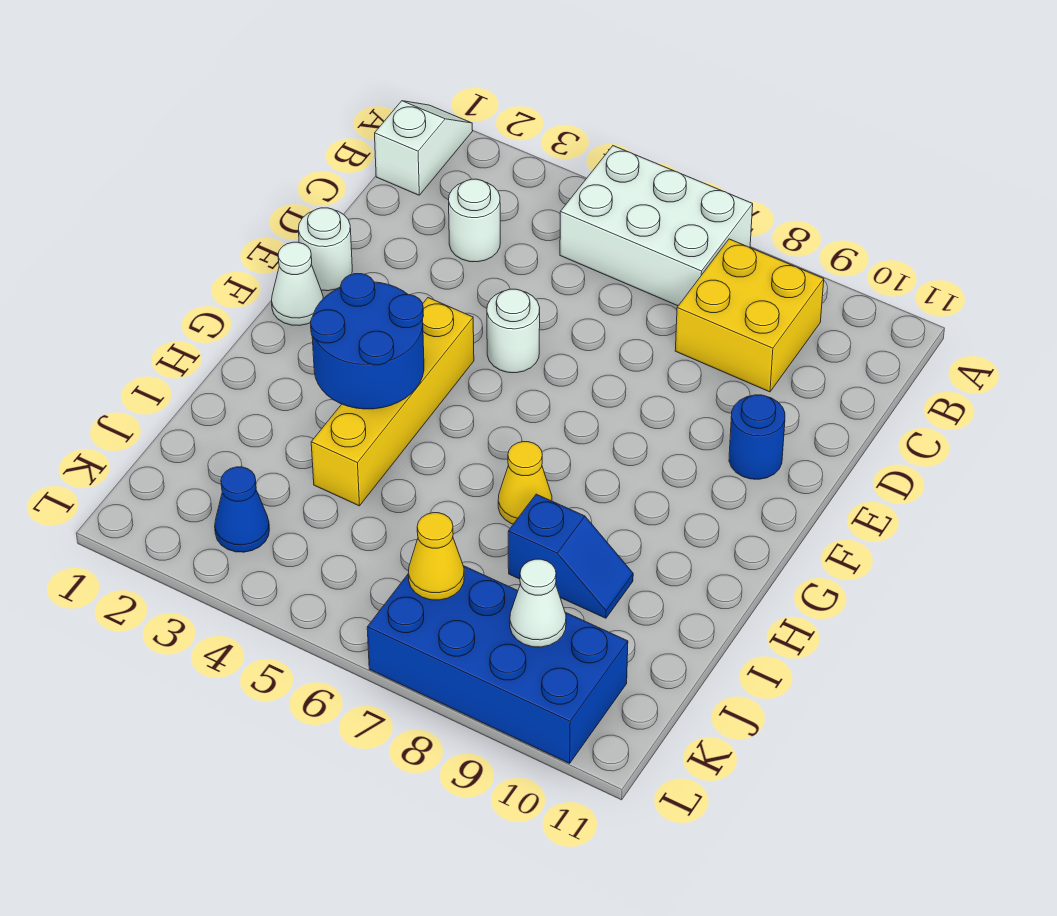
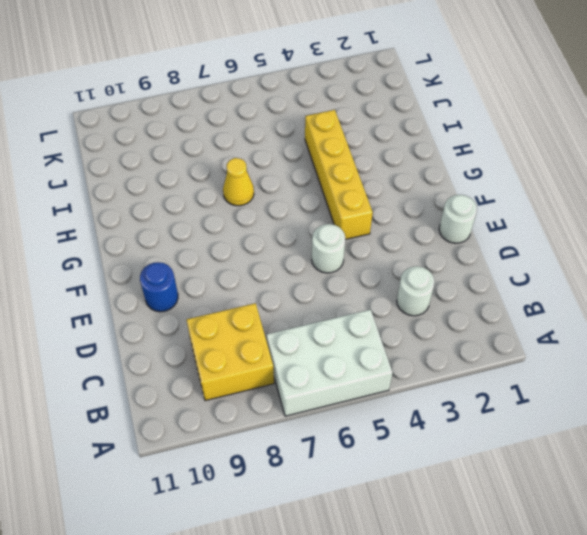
none -> white 1x2 slope [375,101,473,195]
none -> white 1x1 cone [272,242,323,325]
none -> blue 1x2 slope [508,494,633,618]

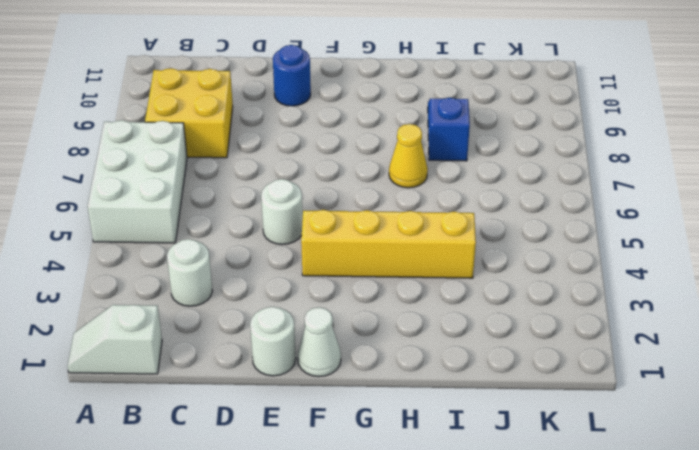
none -> blue 1x1 cone [215,467,269,552]
none -> blue 2x4 brick [367,566,628,763]
none -> blue 2x2 round brick [310,274,424,409]

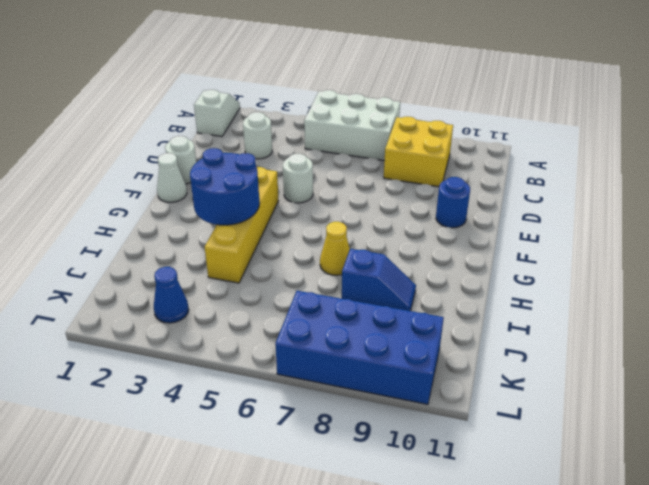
none -> yellow 1x1 cone [408,513,464,600]
none -> white 1x1 cone [510,559,566,647]

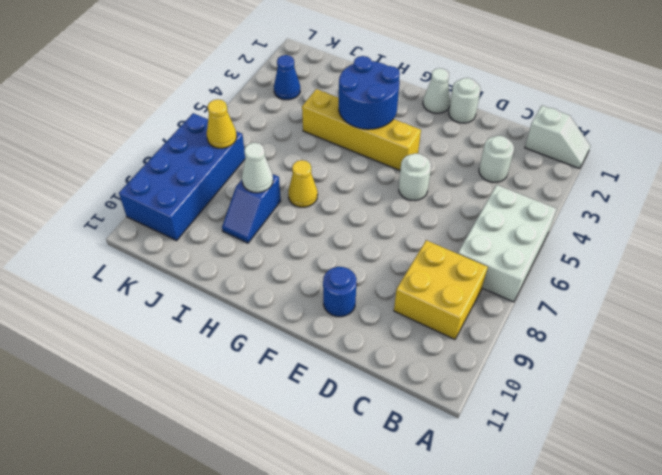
white 1x1 cone [242,143,273,193] -> white 1x1 cone moved to [510,559,566,647]

